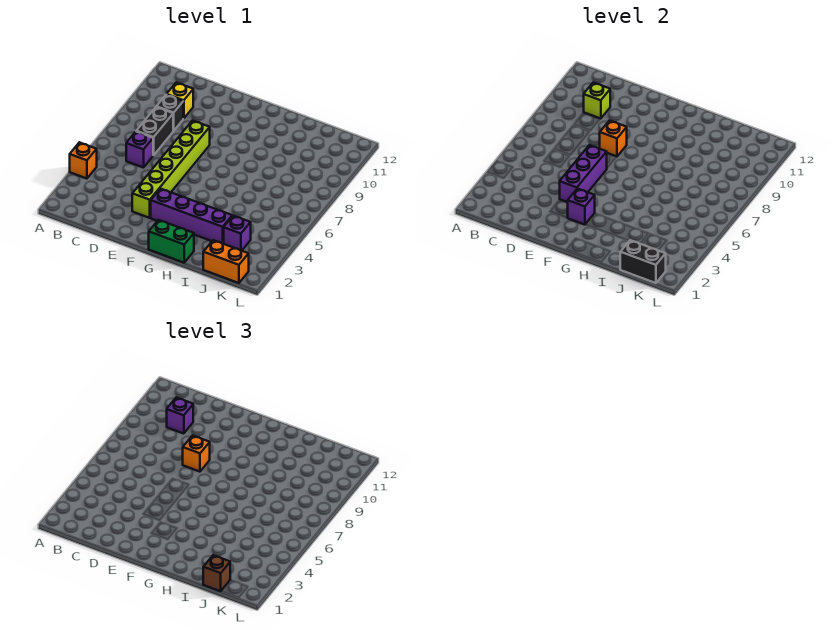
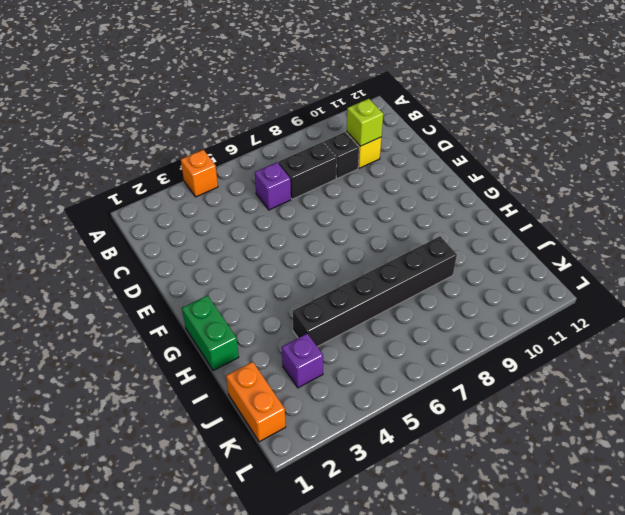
black 1x6 brick [293,236,457,347] -> none
none -> lime 1x6 brick [132,121,210,218]
none -> purple 1x4 brick [151,189,232,244]
none -> purple 1x3 brick [560,145,607,202]

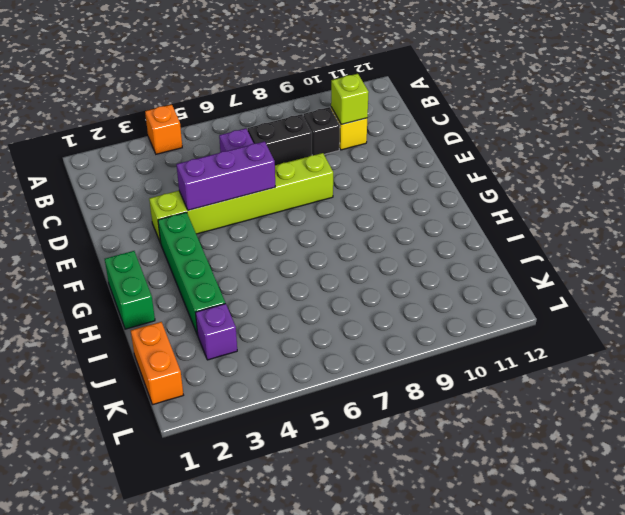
green 1x4 brick [158,212,225,335] -> purple 1x4 brick [151,189,232,244]
none -> orange 1x1 brick [600,121,627,156]
none -> purple 1x1 brick [568,189,595,225]
none -> black 1x2 brick [620,240,666,283]

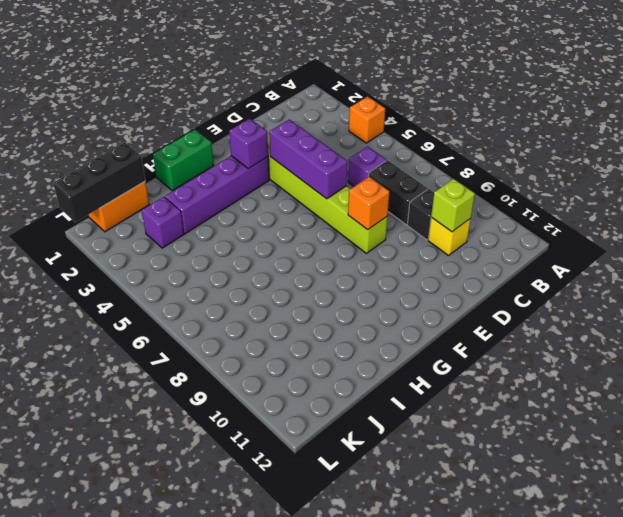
black 1x3 brick [53,142,145,222] -> black 1x2 brick [620,240,666,283]
none -> purple 1x1 brick [167,397,193,434]
none -> orange 1x1 brick [183,436,210,472]
none -> brown 1x1 brick [203,555,230,591]

